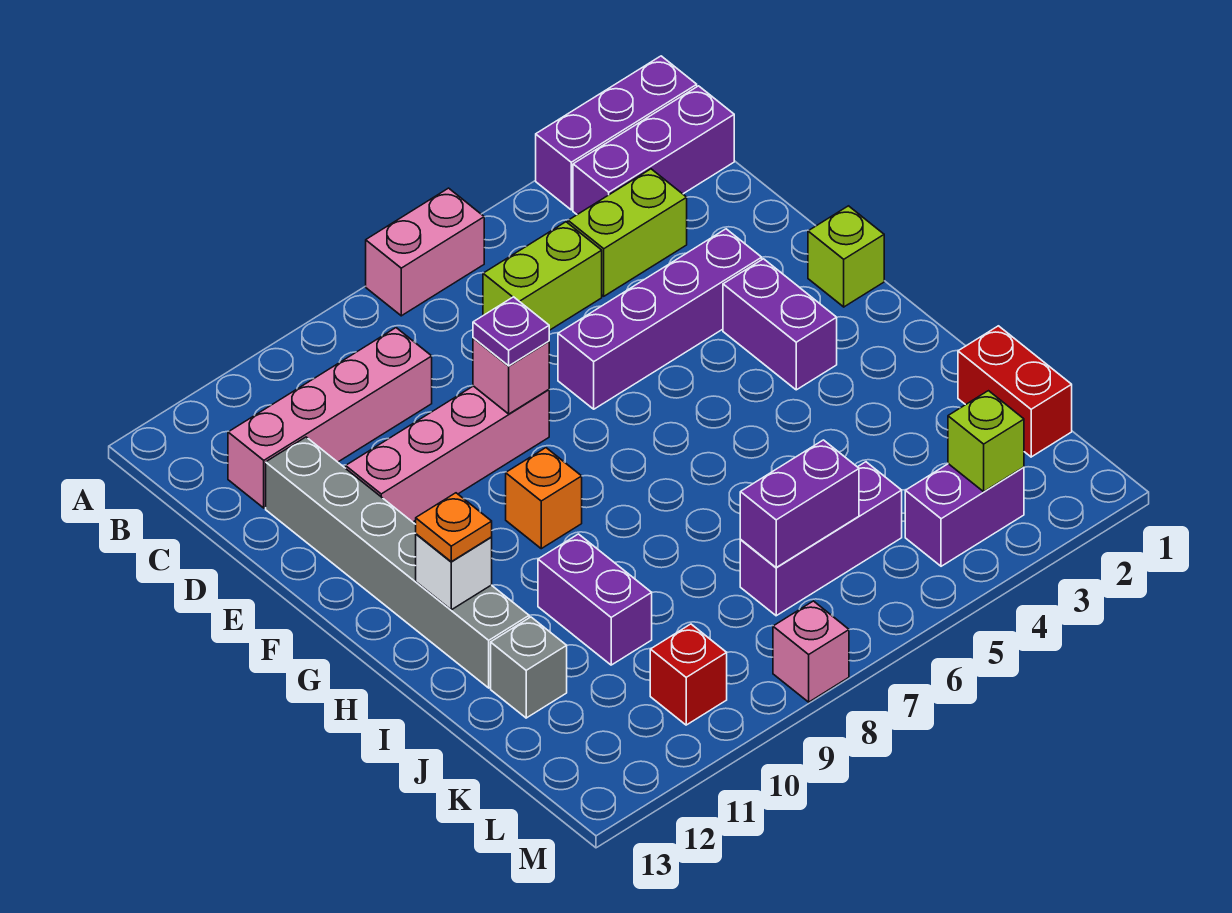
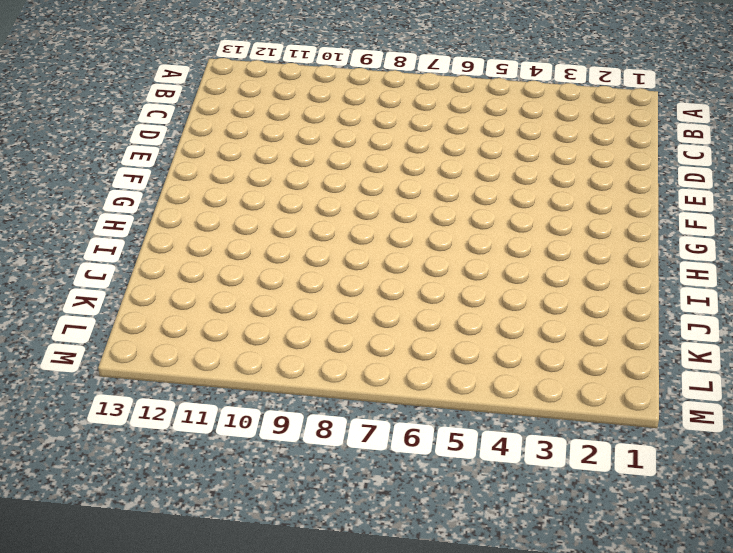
none -> purple 1x3 brick [536,56,697,210]
none -> pink 1x2 brick [366,188,484,316]
none -> purple 1x3 brick [573,86,734,215]

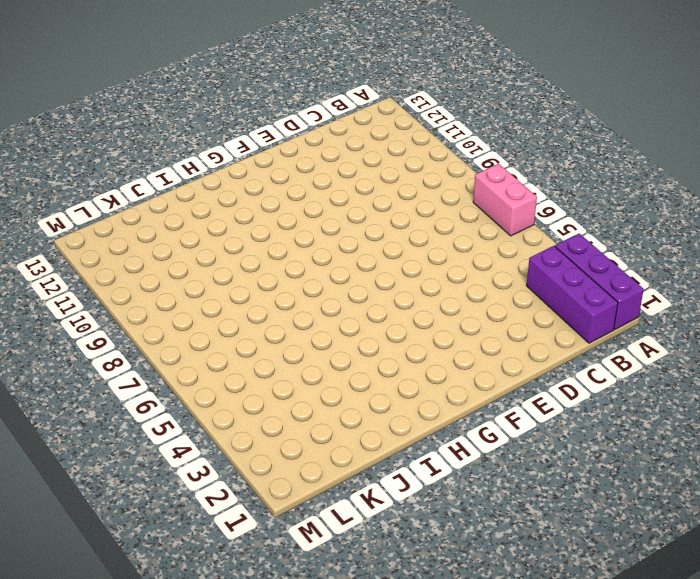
none -> lime 1x2 brick [568,169,687,296]
none -> lime 1x2 brick [483,222,602,330]
none -> pink 1x4 brick [228,328,432,508]

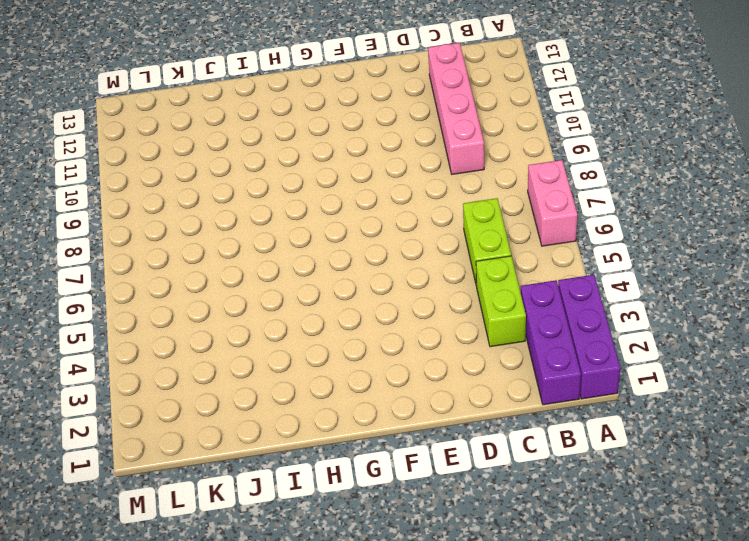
none -> grey 1x6 brick [266,437,529,688]
none -> purple 1x4 brick [558,229,762,409]
none -> pink 1x4 brick [346,386,549,522]

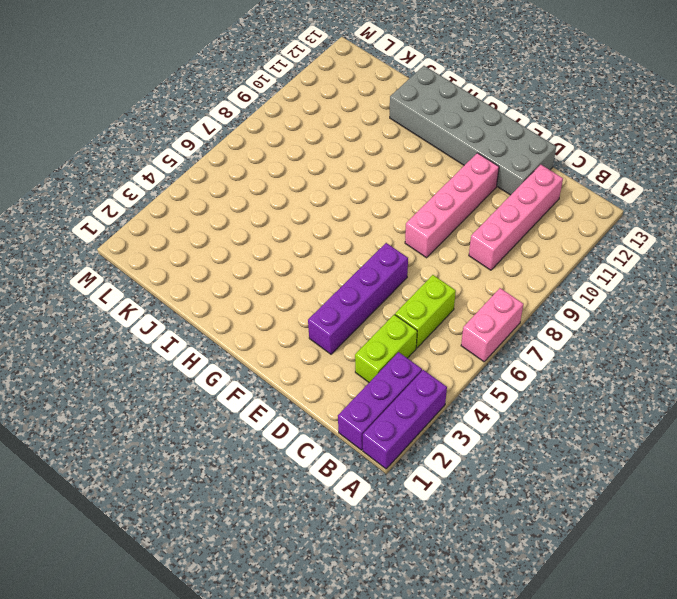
grey 2x6 brick [390,66,556,195] -> grey 1x6 brick [266,437,529,688]
none -> lime 1x1 brick [808,206,884,307]
none -> purple 1x2 brick [723,259,837,390]
none -> orange 1x1 brick [506,448,582,549]

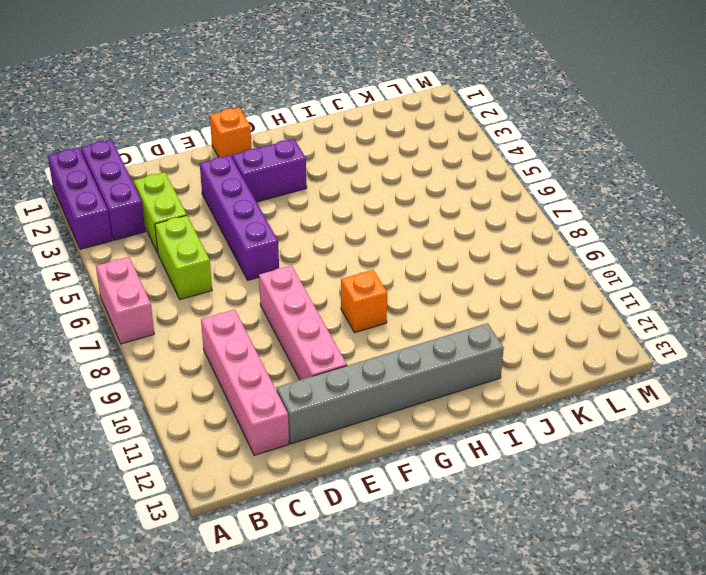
orange 1x1 brick [210,108,251,157] -> lime 1x1 brick [808,206,884,307]
none -> purple 1x2 brick [538,534,652,665]
none -> red 1x2 brick [958,326,1072,457]
none -> grey 1x1 brick [491,617,567,718]

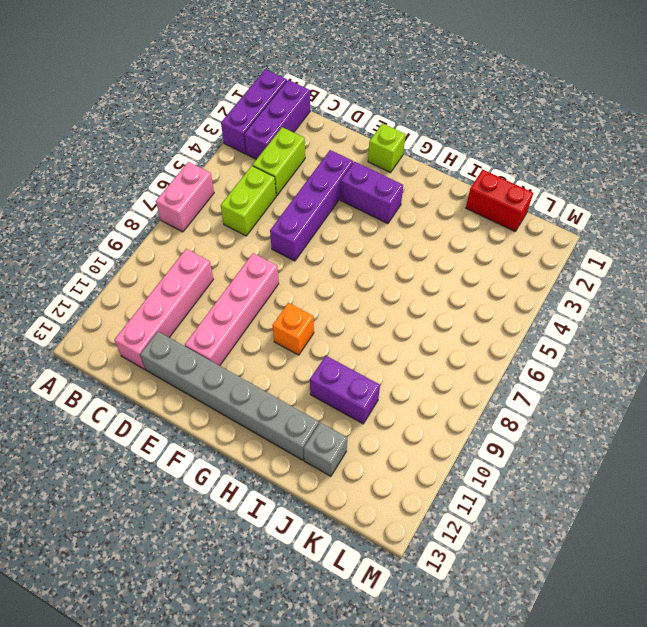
none -> purple 1x3 brick [740,462,902,616]
none -> purple 1x2 brick [905,464,1024,566]
none -> red 1x1 brick [650,624,727,725]

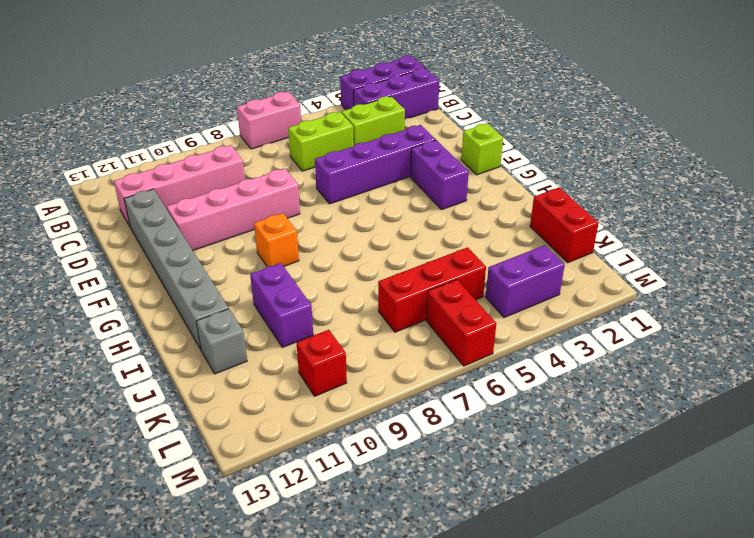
red 1x3 brick [378,247,486,332] -> purple 1x3 brick [740,462,902,616]
red 1x2 brick [426,280,497,366] -> none
none -> pink 1x1 brick [773,601,849,702]
none -> pink 1x1 brick [473,338,549,414]
none -> white 1x1 brick [416,534,492,610]

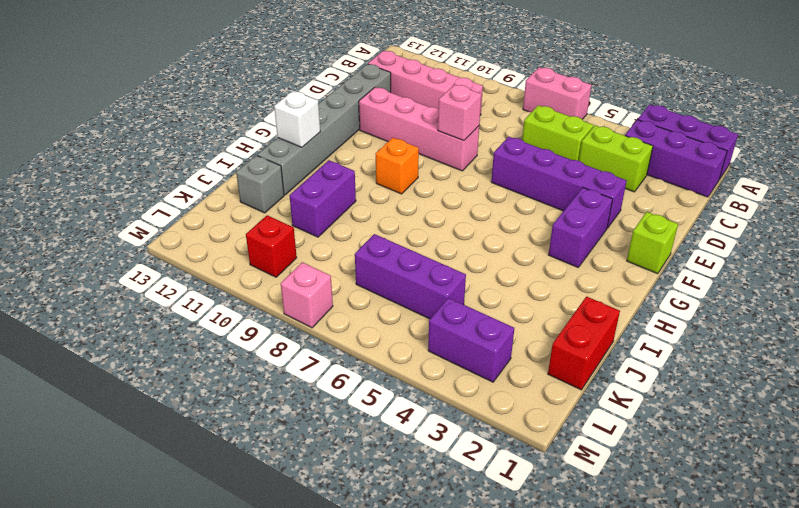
none -> purple 1x2 brick [740,440,859,567]
none -> lime 1x1 brick [948,391,1024,492]
none -> purple 1x1 plate [473,297,549,366]

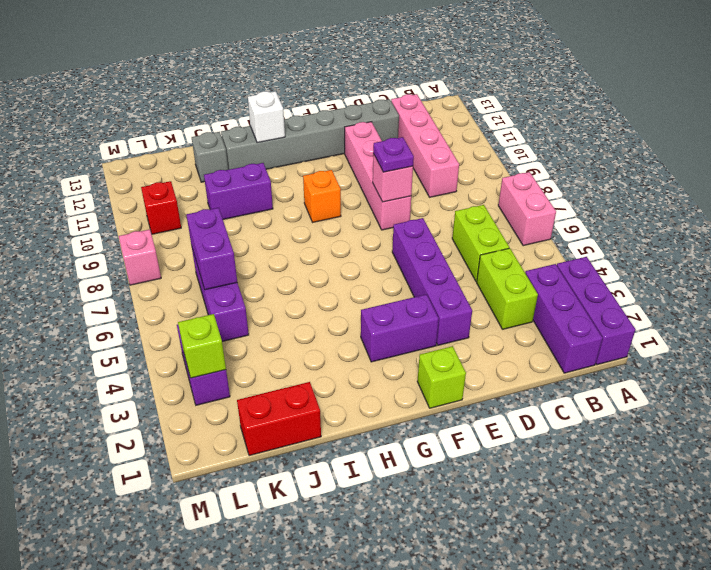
none -> orange 1x1 plate [416,493,492,562]

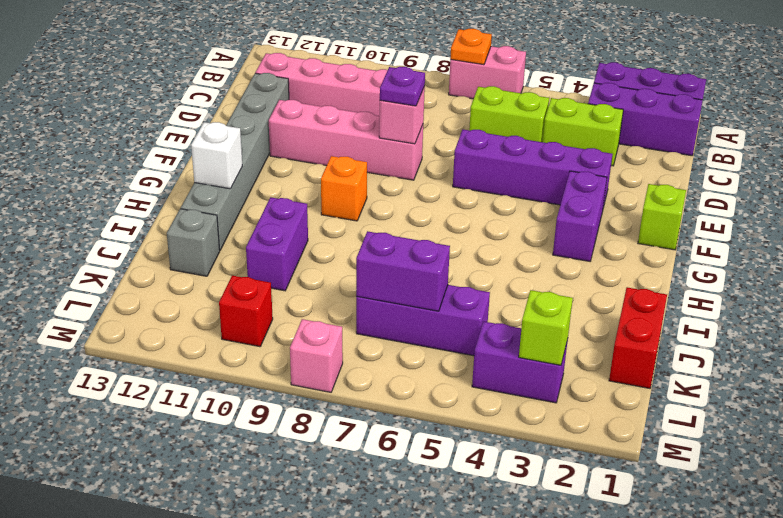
orange 1x1 plate [450,29,492,65] -> orange 1x1 plate moved to [416,493,492,562]

